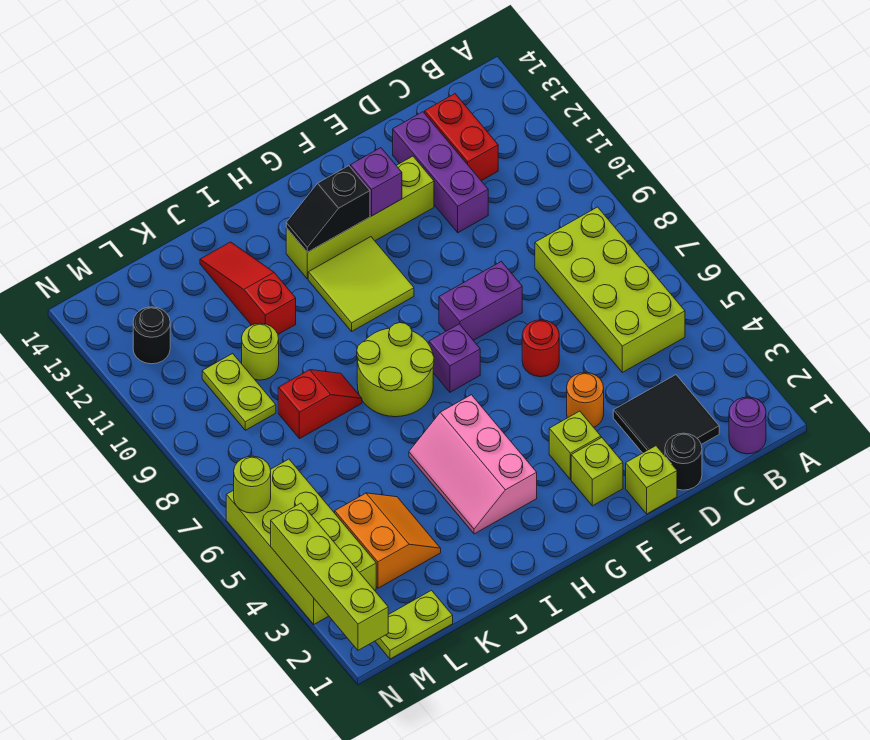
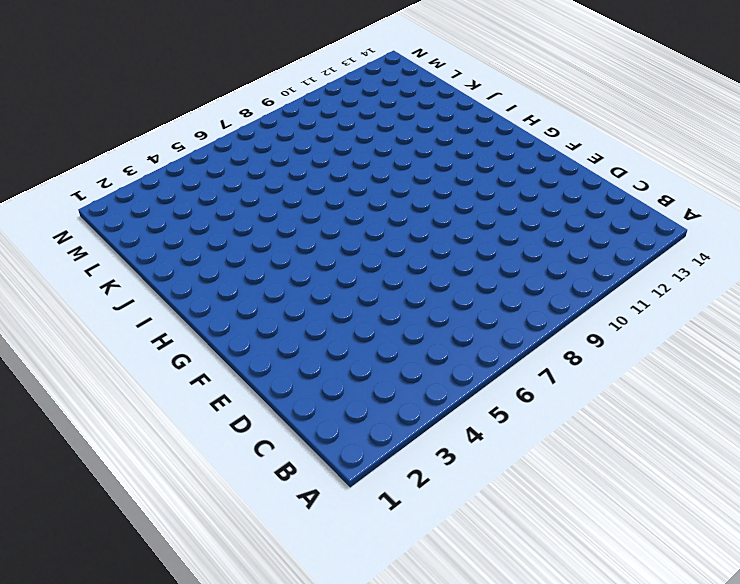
none -> purple 1x1 round brick [729,397,766,454]
none -> lime 2x4 brick [535,207,685,373]
none -> black 2x2 tile [613,375,719,455]

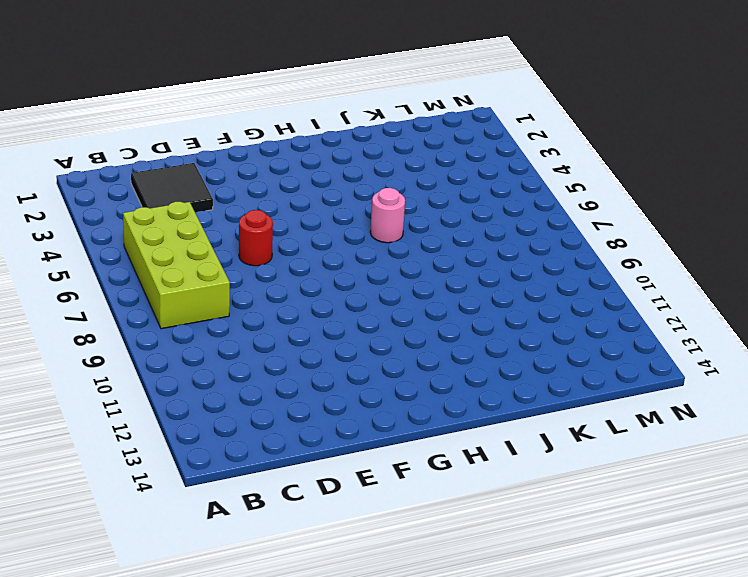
pink 1x1 round brick [370,188,405,243] -> none
none -> purple 1x1 round brick [729,397,766,454]
none -> red 1x2 brick [425,94,498,181]
none -> black 1x1 round brick [665,433,702,490]

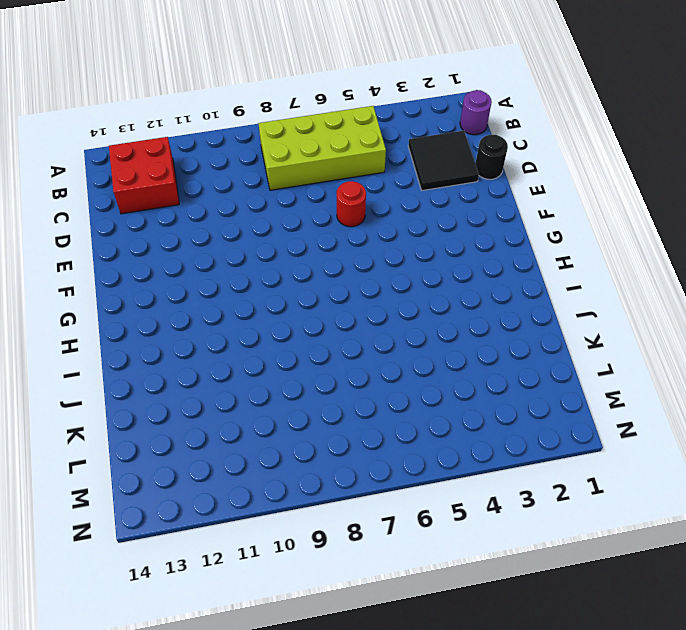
red 2x2 brick [109,137,179,214] -> red 1x2 brick [425,94,498,181]
none -> purple 1x3 brick [393,112,488,233]
none -> lime 1x1 brick [626,446,677,514]
none -> orange 1x1 round brick [567,373,604,427]

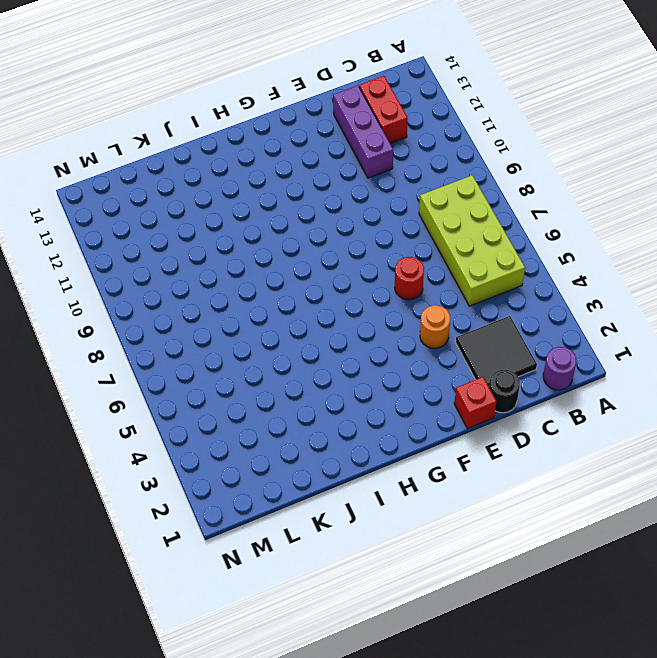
red 1x1 brick [454,377,496,428] -> lime 1x1 brick [626,446,677,514]
none -> purple 1x2 brick [439,261,522,340]
none -> lime 1x4 brick [286,156,434,279]
none -> lime 1x1 brick [571,438,623,506]

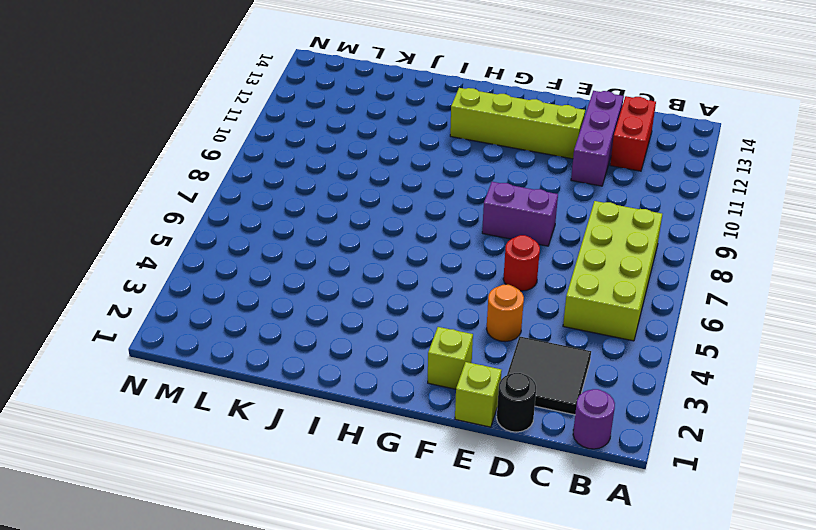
none -> lime 1x1 brick [549,411,601,479]
none -> purple 1x1 brick [429,324,480,392]
none -> lime 2x2 tile [308,237,414,331]

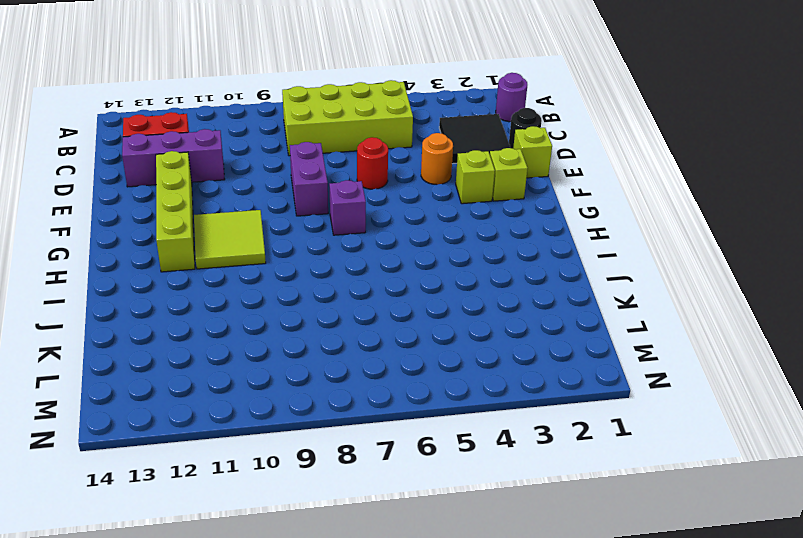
none -> pink 2x3 slope [409,395,537,534]
none -> lime 2x2 round brick [357,323,434,417]
none -> red 1x2 slope [278,370,362,439]

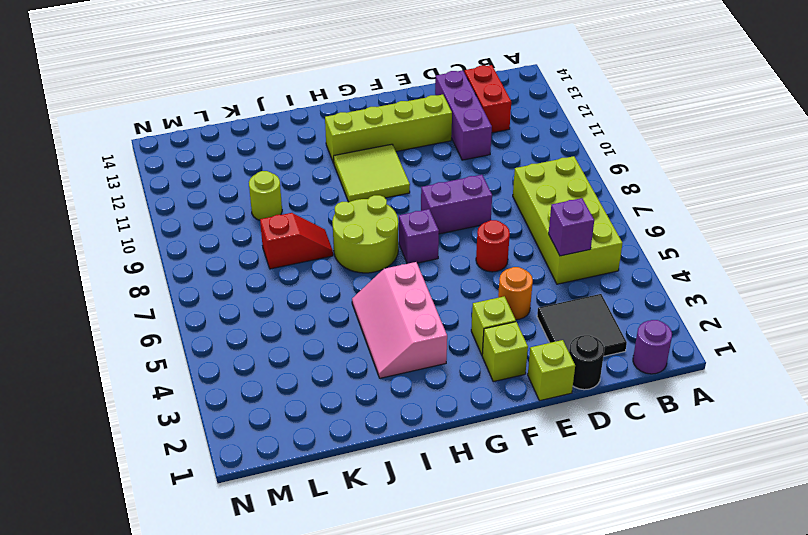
purple 1x1 brick [549,198,594,256] -> purple 1x1 brick moved to [350,148,402,216]
none -> red 1x3 slope [200,242,296,334]
none -> orange 2x2 slope [335,493,441,588]
none -> lime 1x2 plate [375,590,453,659]

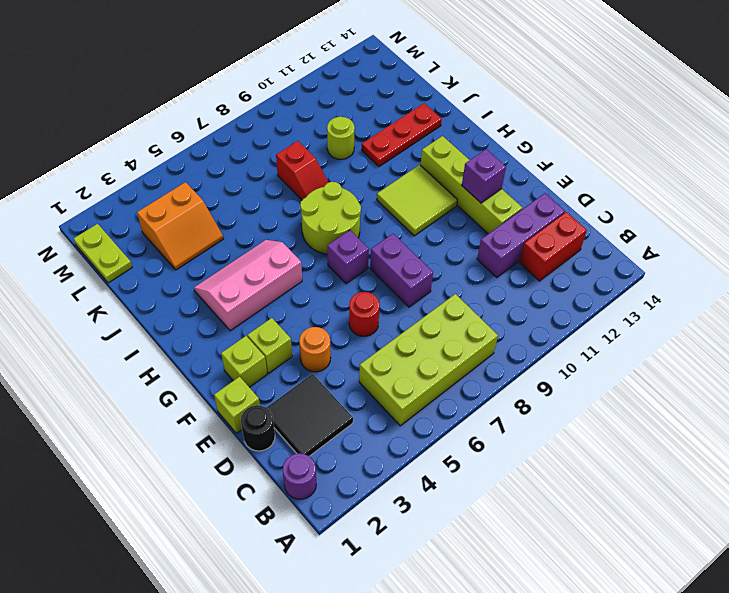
red 1x3 plate [362,103,442,167] -> red 1x3 slope [200,242,296,334]
none -> lime 1x2 plate [202,353,276,430]
none -> lime 2x4 brick [226,459,376,624]
none -> black 1x1 round brick [133,307,170,364]

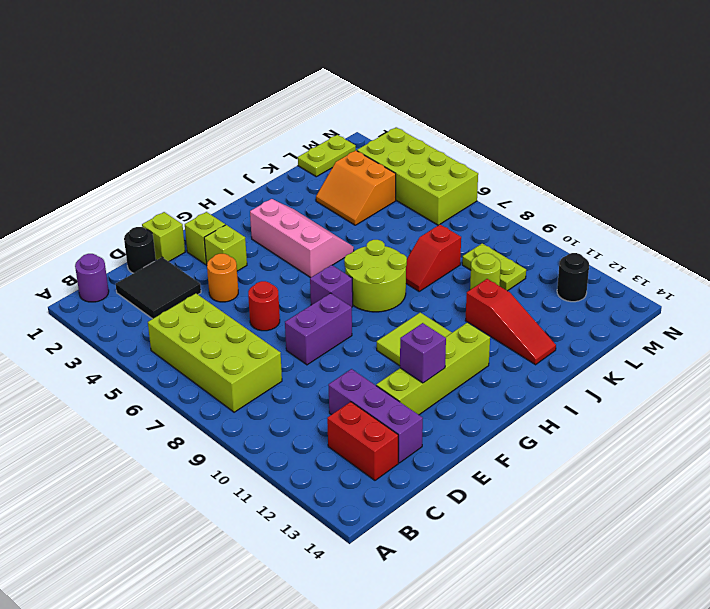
none -> black 1x2 slope [286,166,370,252]
none -> lime 1x4 brick [271,503,388,650]
none -> lime 1x1 round brick [234,456,271,513]

